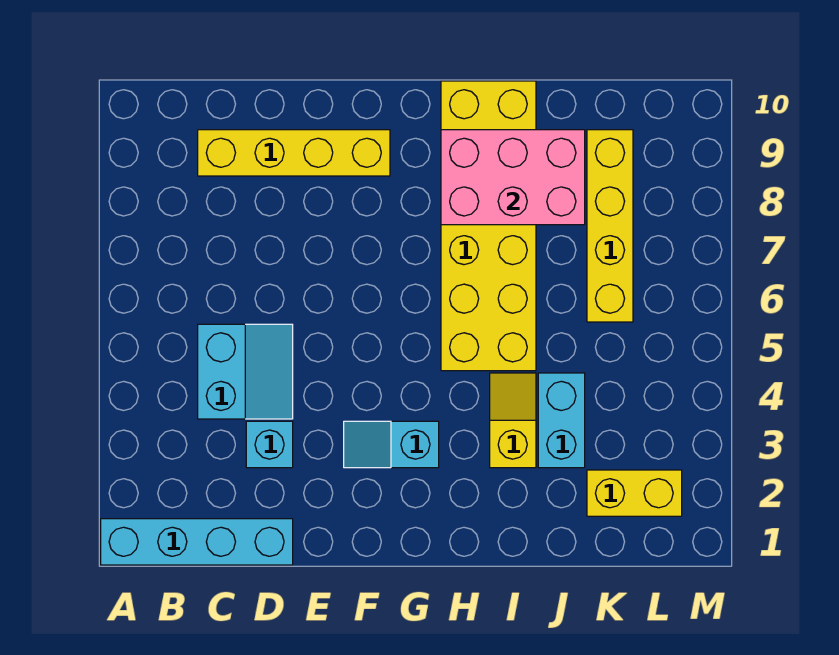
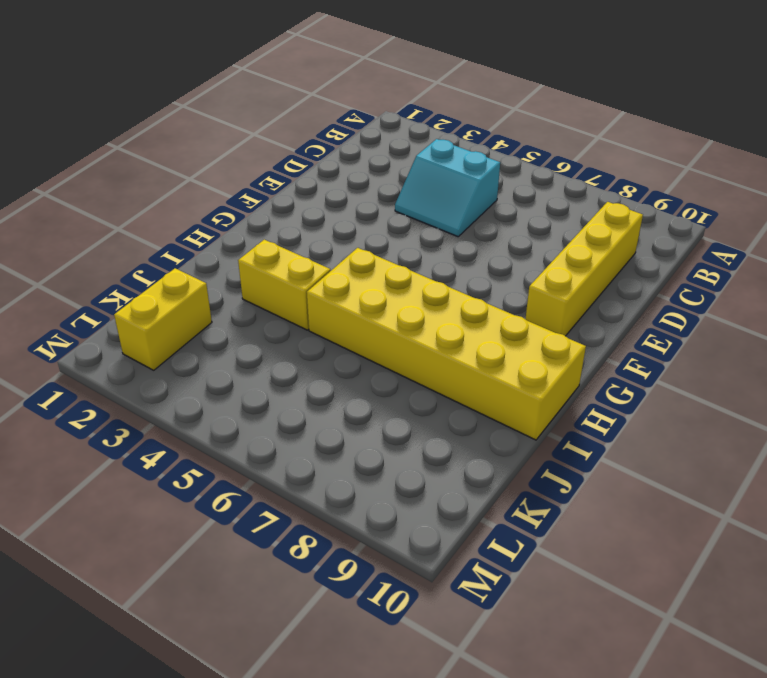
yellow 1x2 brick [238,240,331,330] -> yellow 1x2 slope [490,373,536,468]
none -> cyan 1x4 brick [101,519,293,565]
none -> cyan 1x1 brick [246,421,293,468]

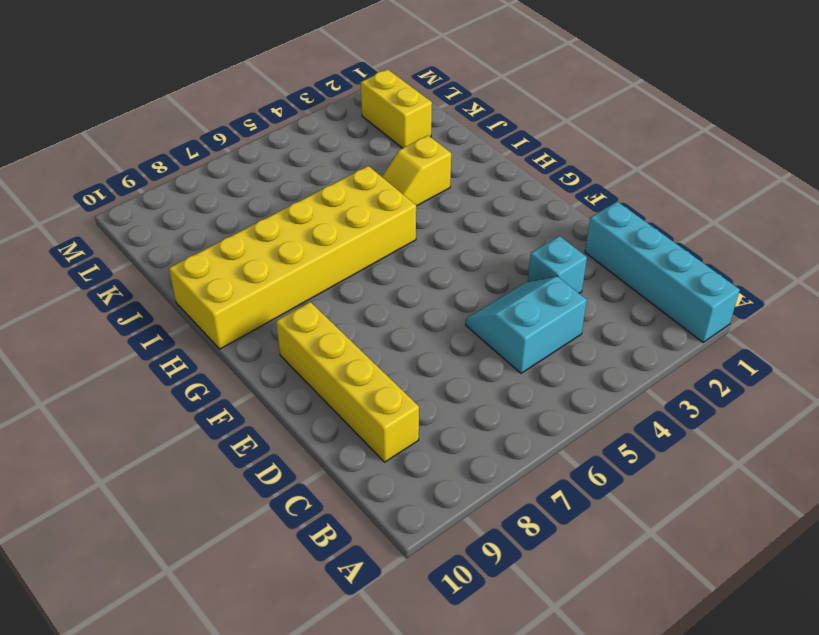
none -> cyan 1x2 slope [344,421,439,468]
none -> cyan 1x2 brick [538,373,585,468]

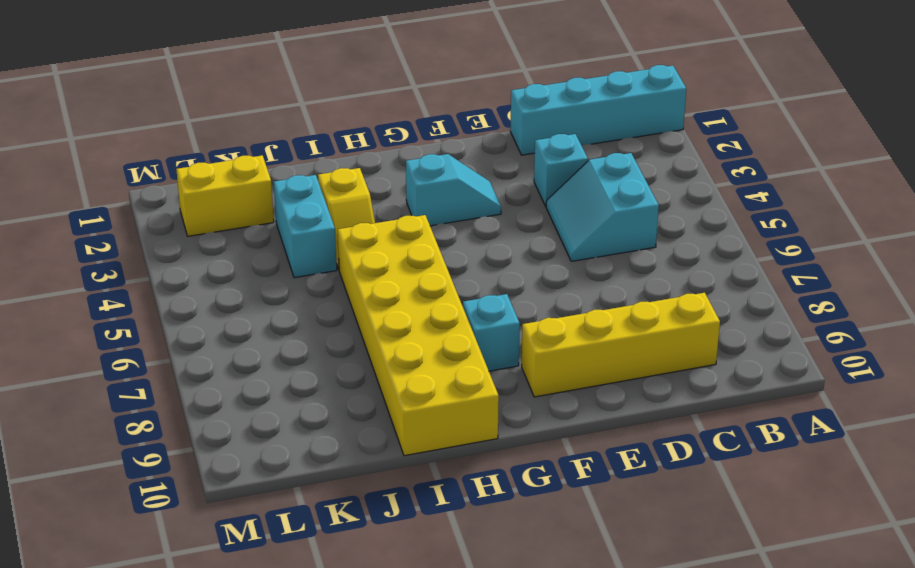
cyan 1x1 brick [463,294,520,371] -> none
none -> yellow 1x4 brick [587,130,633,322]
none -> pink 2x3 brick [441,130,585,225]

